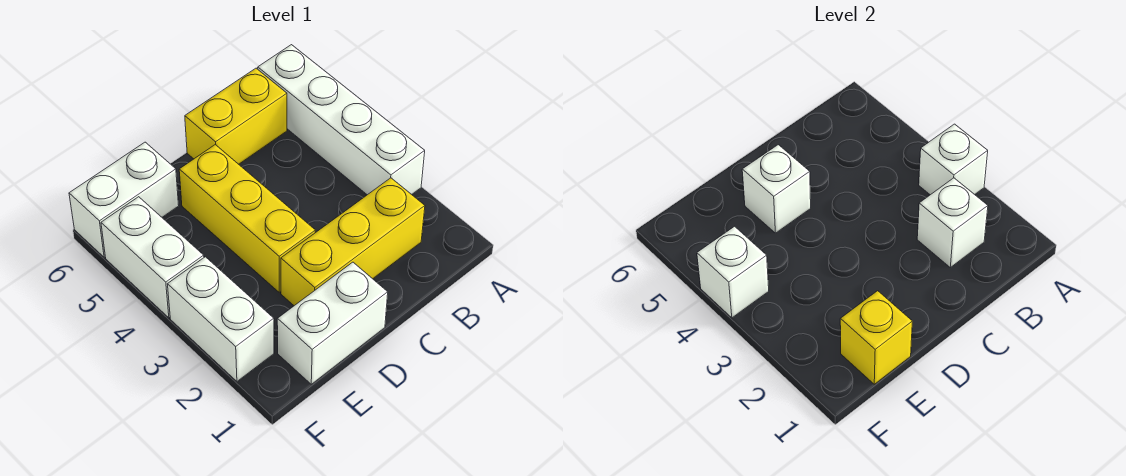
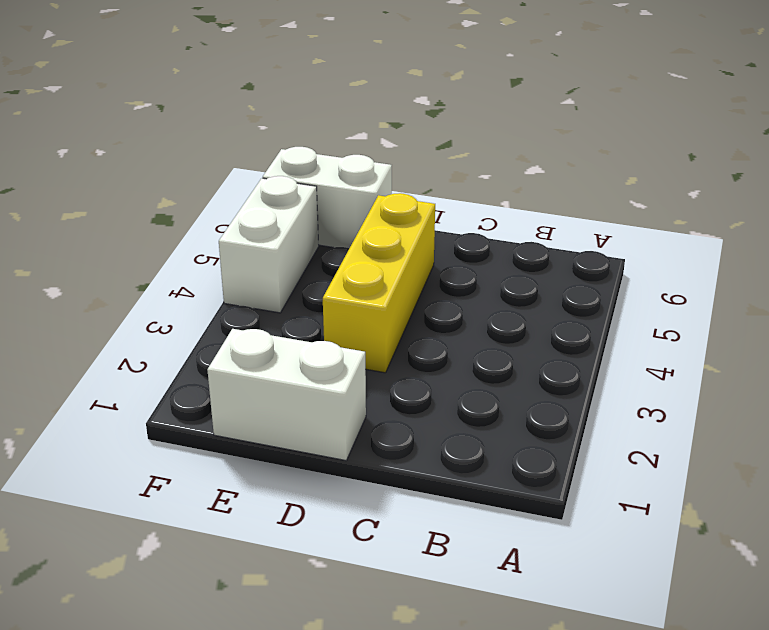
none -> white 1x4 brick [258,45,425,195]
none -> yellow 1x3 brick [281,178,425,306]
none -> yellow 1x2 brick [185,68,287,164]

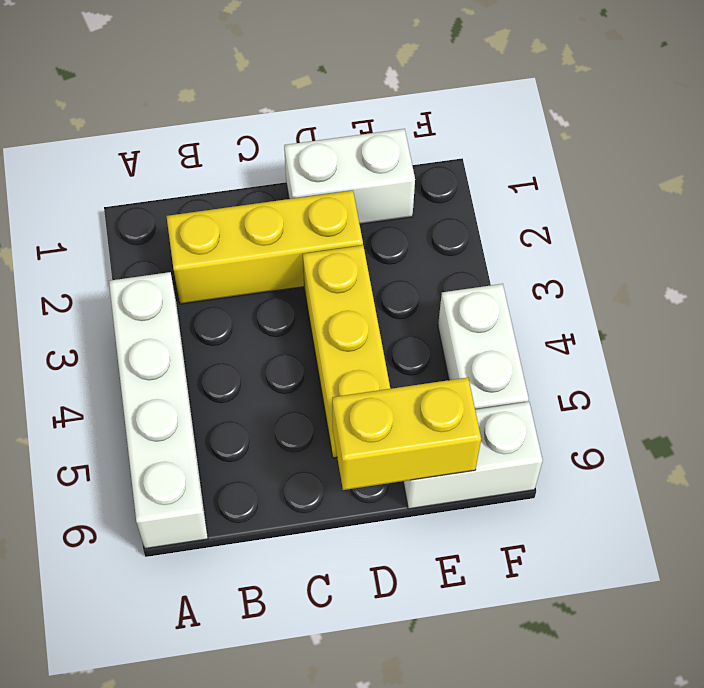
yellow 1x2 brick [332,378,481,490] -> yellow 1x2 brick moved to [185,68,287,164]
none -> white 1x2 brick [168,257,274,381]
none -> white 1x1 brick [919,124,988,195]
none -> white 1x1 brick [917,178,988,268]

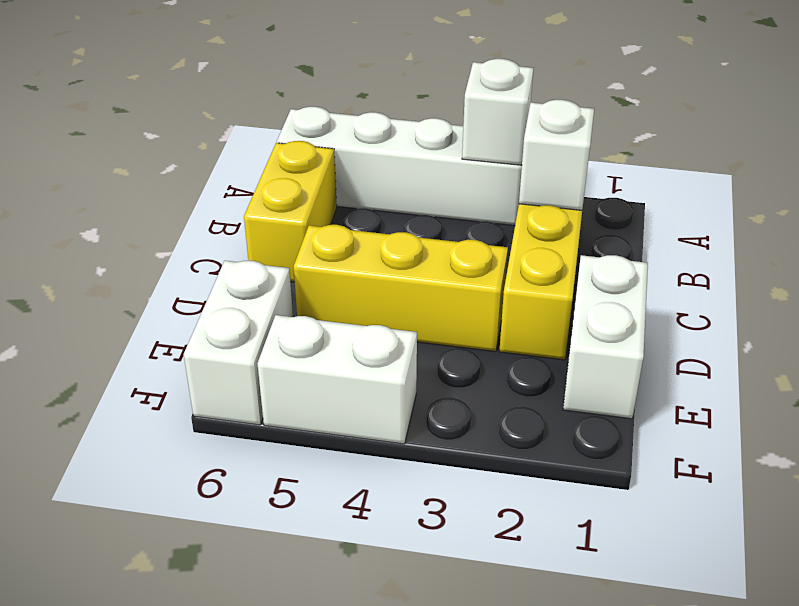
none -> white 1x2 brick [168,257,274,381]
none -> white 1x1 brick [742,145,811,233]
none -> yellow 1x1 brick [840,291,912,384]

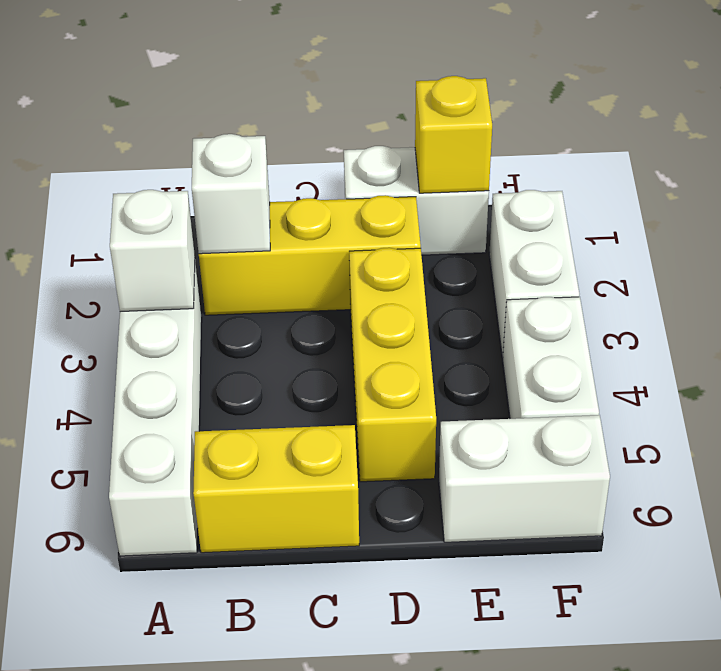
none -> white 1x1 brick [742,145,811,233]
none -> white 1x1 brick [697,226,769,318]

